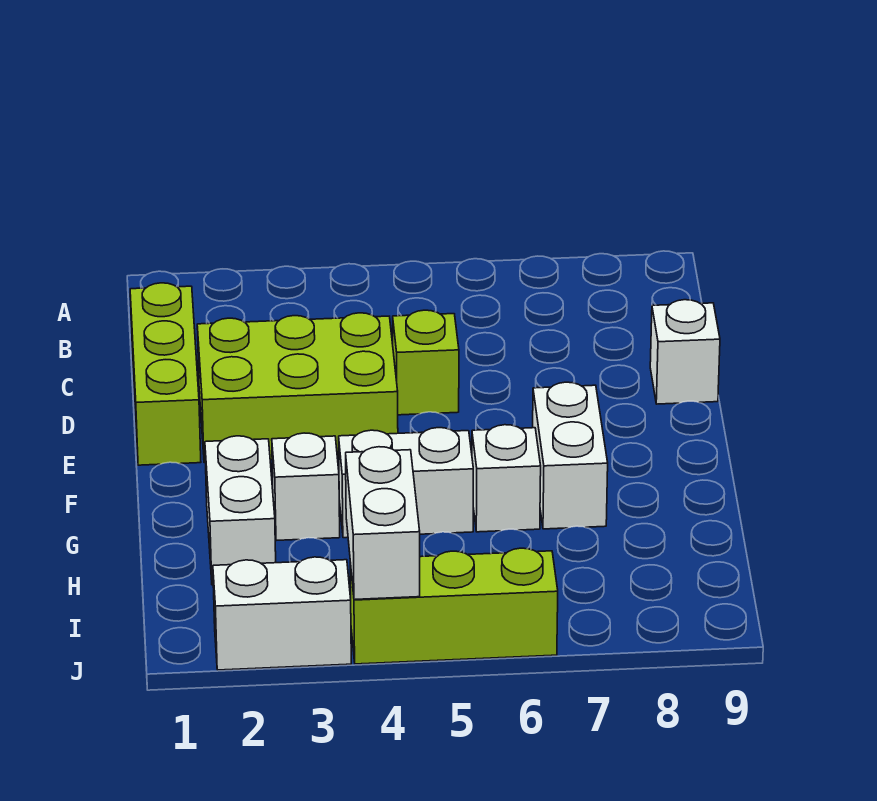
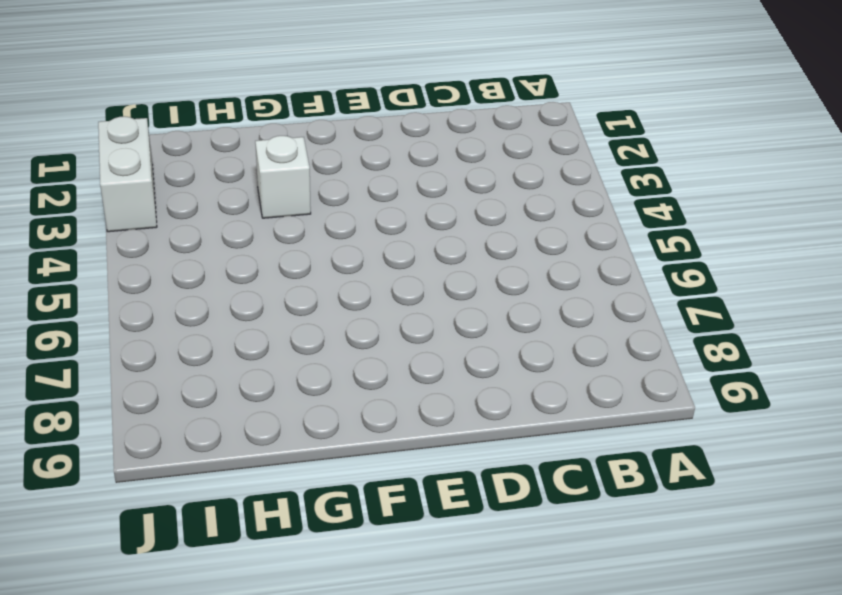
none -> lime 1x3 brick [130,283,201,465]
none -> lime 2x3 brick [197,313,398,463]
none -> lime 1x1 brick [393,310,459,415]

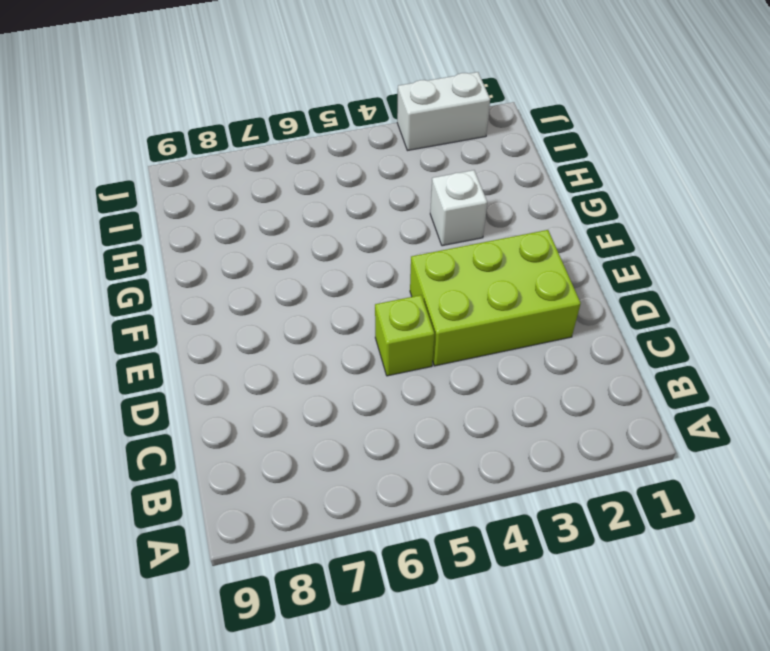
none -> lime 1x3 brick [130,283,201,465]
none -> white 1x1 brick [650,300,720,404]
none -> white 1x2 brick [533,382,608,529]

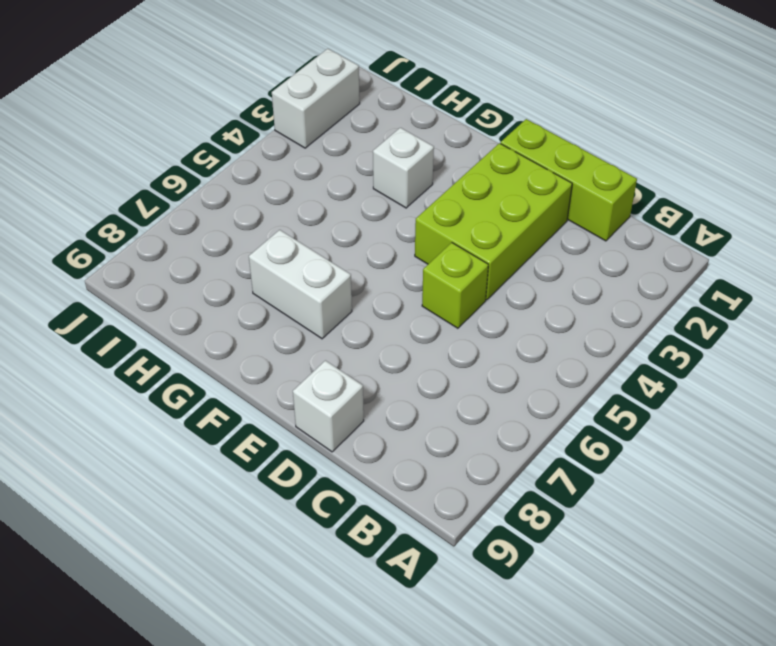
none -> white 1x2 brick [205,436,276,585]
none -> white 1x2 brick [339,428,473,538]
none -> white 1x1 brick [472,425,541,532]

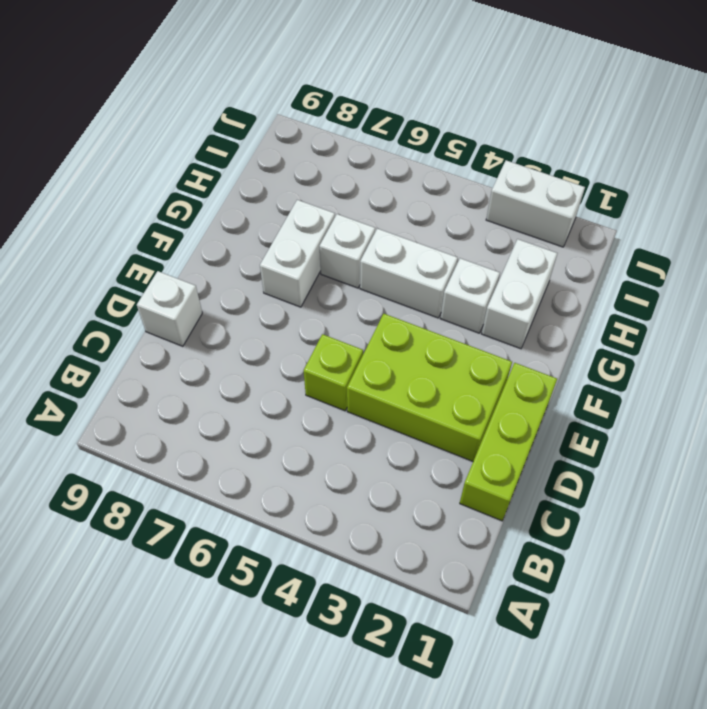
none -> lime 1x3 brick [350,548,558,664]
none -> white 1x2 brick [346,447,420,600]

